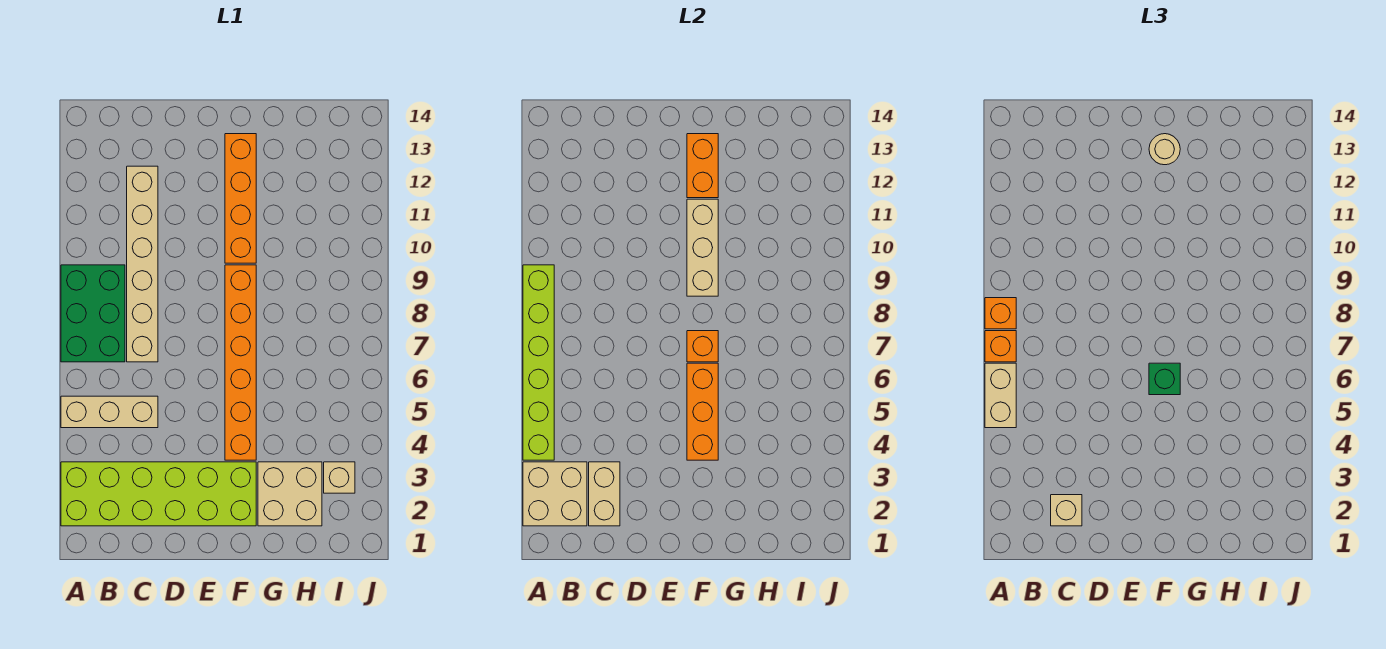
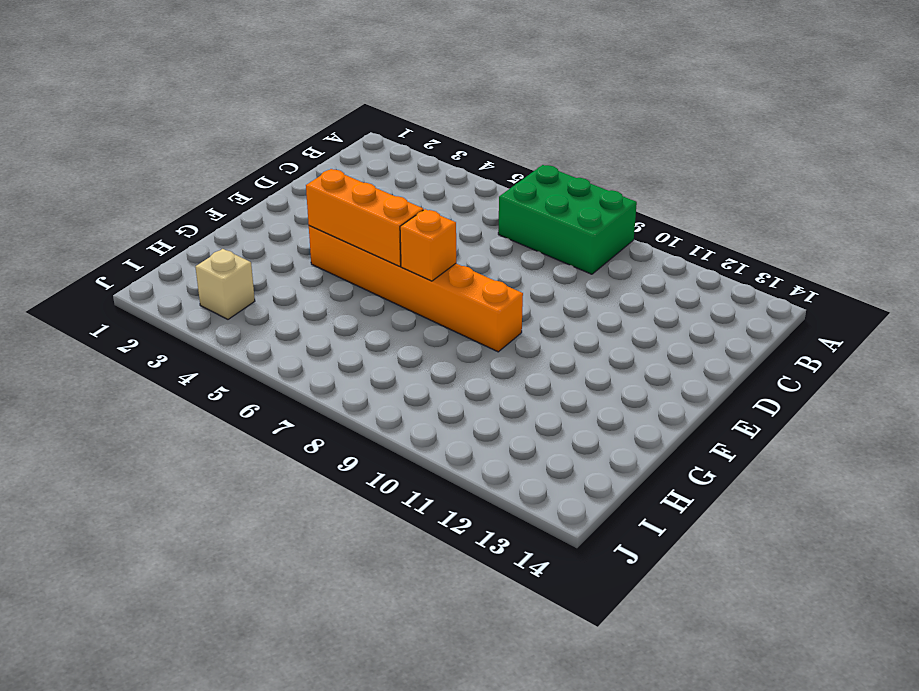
none -> lime 2x6 brick [61,462,256,526]
none -> tan 1x3 brick [61,396,158,428]
none -> tan 1x6 brick [127,166,158,362]

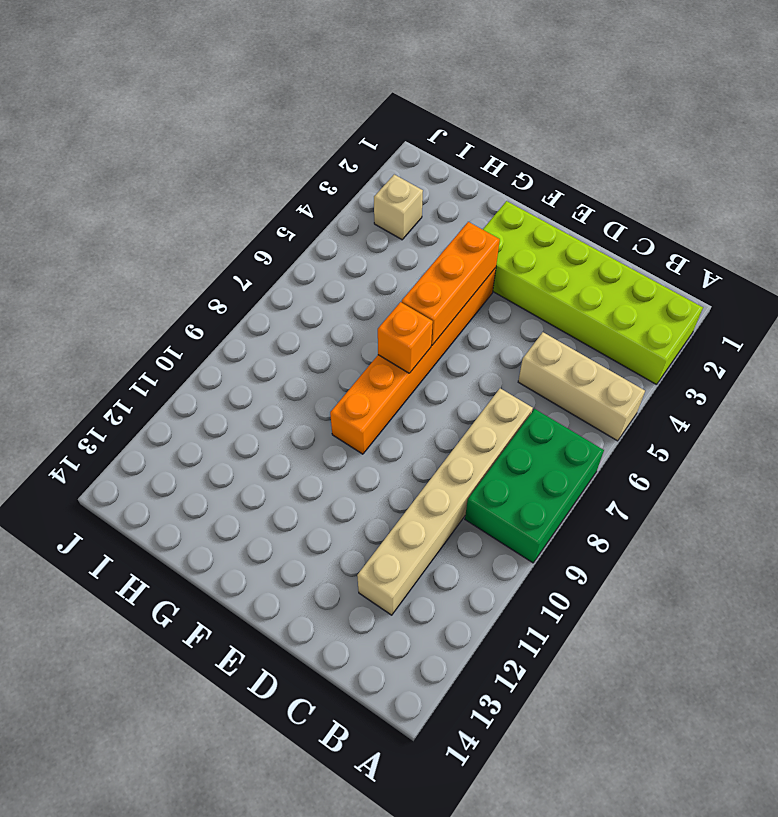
none -> orange 1x4 brick [225,134,256,263]
none -> tan 2x2 brick [258,462,322,526]
none -> tan 2x2 brick [523,462,587,526]

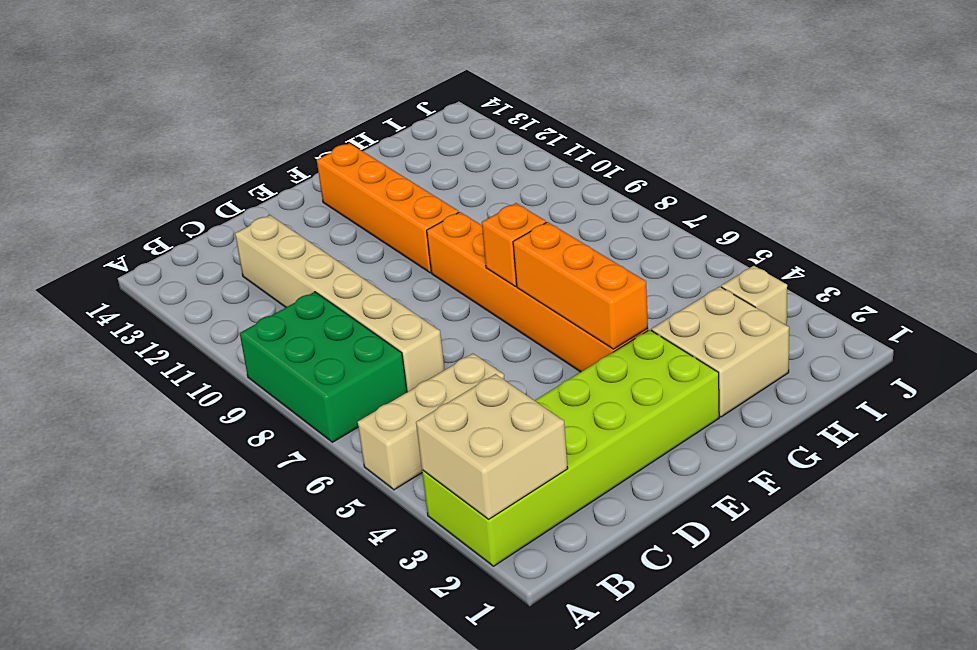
none -> lime 1x6 brick [523,265,554,460]
none -> tan 1x2 brick [589,462,620,526]
none -> tan 1x3 brick [687,199,718,296]

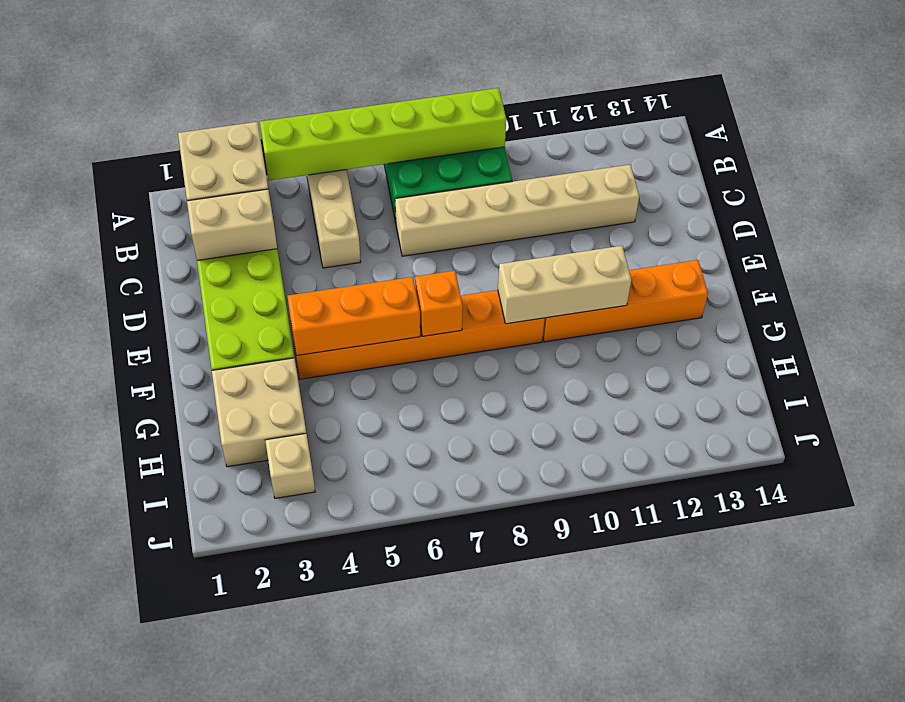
none -> orange 1x2 brick [687,134,718,198]
none -> tan 1x2 brick [985,363,1016,428]
none -> orange 1x1 brick [985,331,1016,362]

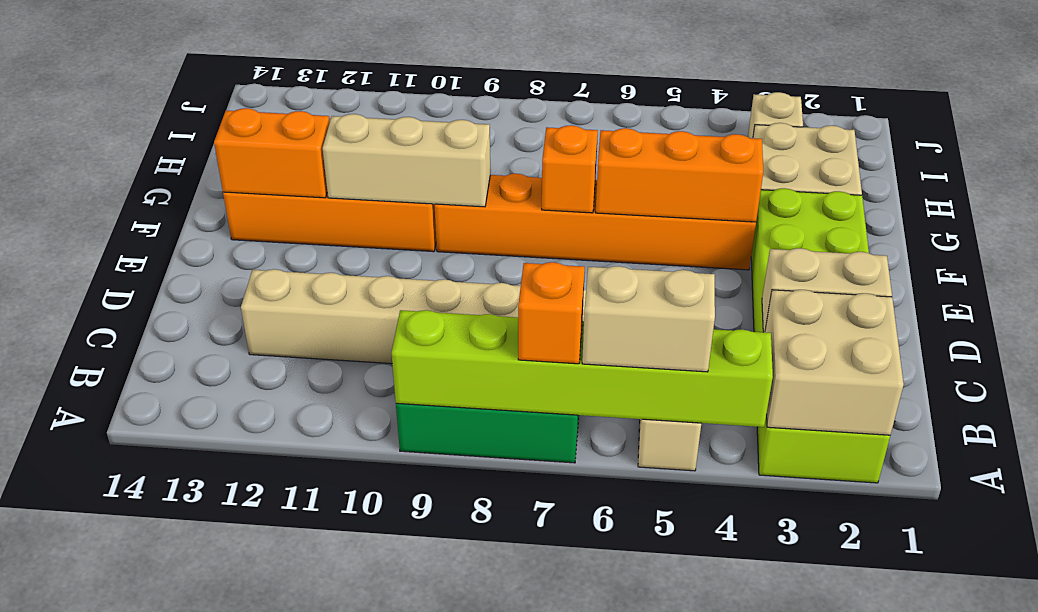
none -> orange 1x1 brick [985,298,1016,329]
none -> tan 1x1 brick [1051,495,1082,526]
none -> green 1x1 brick [1149,363,1180,395]

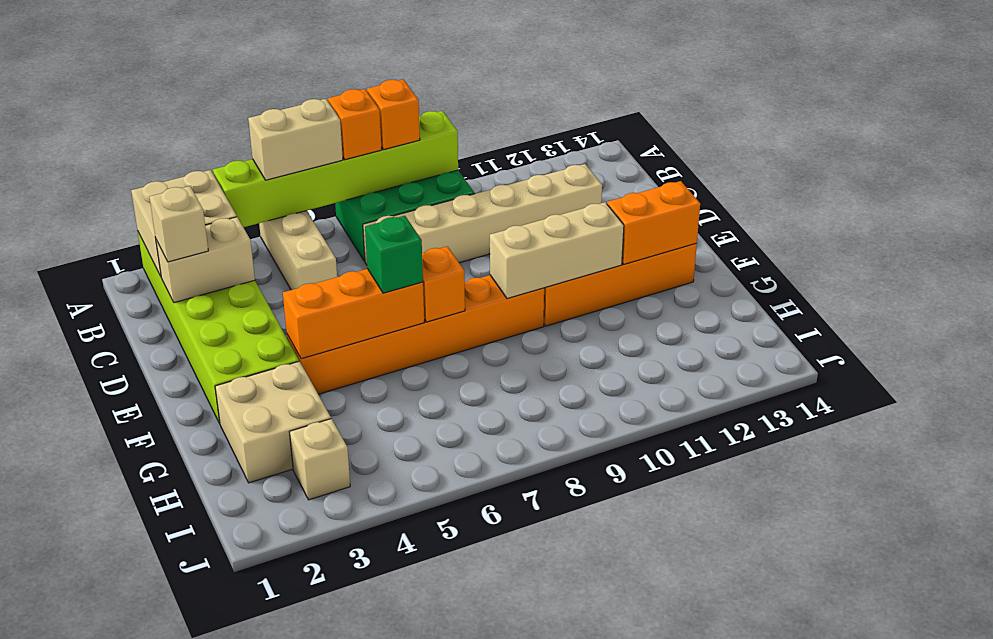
none -> tan 1x1 round brick [1149,134,1180,165]

